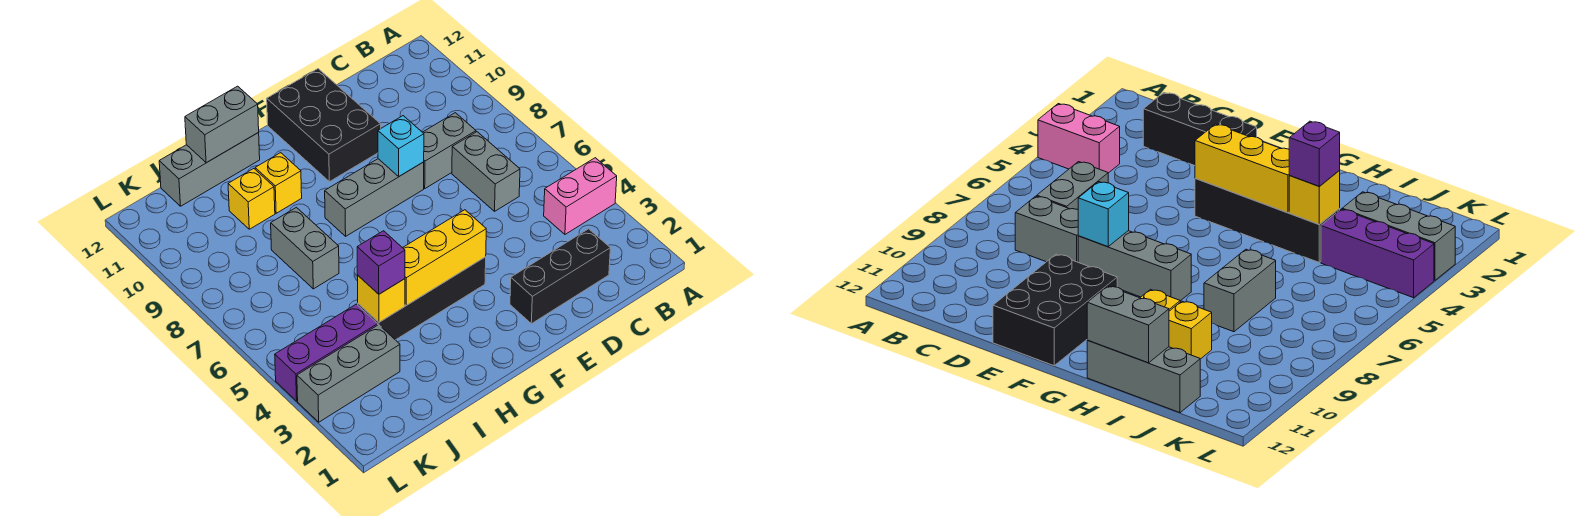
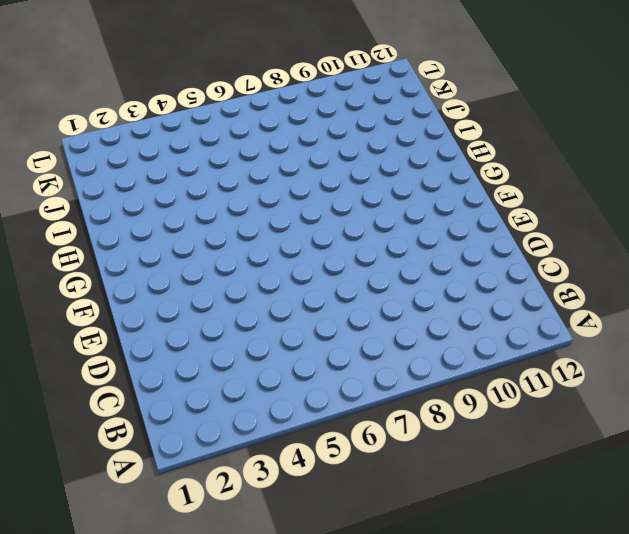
none -> pink 1x2 brick [544,158,617,234]
none -> black 1x3 brick [510,229,610,324]
none -> grey 1x2 brick [452,132,520,211]

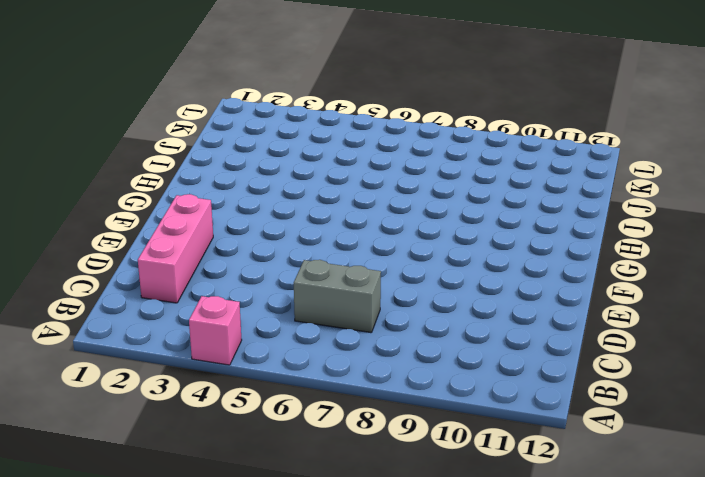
pink 1x1 brick [189,296,242,365] -> pink 1x2 brick [544,158,617,234]
pink 1x3 brick [138,194,213,303] -> black 1x3 brick [510,229,610,324]
none -> grey 1x2 brick [423,113,476,188]
none -> grey 1x3 brick [325,159,424,236]
none -> black 2x3 brick [267,69,381,182]

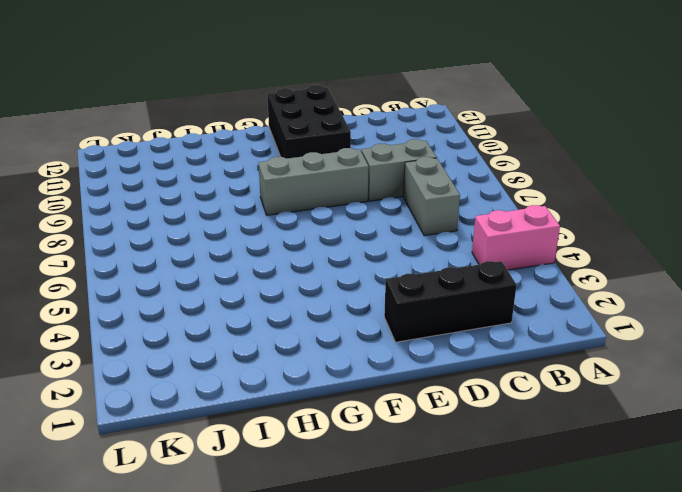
none -> black 1x4 brick [358,257,486,340]
none -> yellow 1x1 brick [255,153,302,213]
none -> grey 1x3 brick [159,133,260,206]

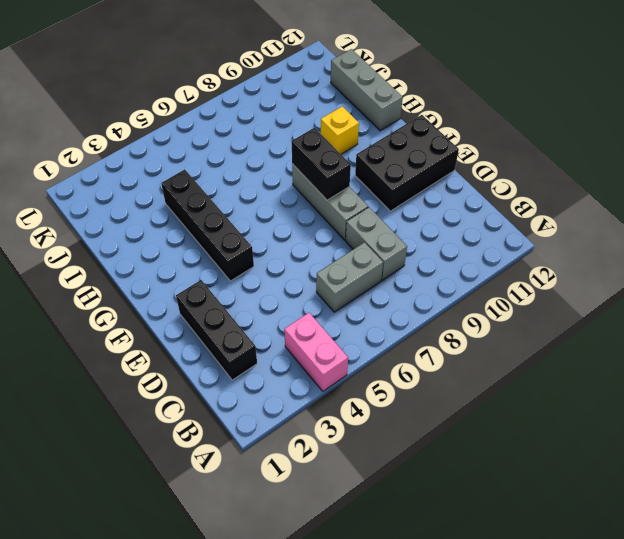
black 1x2 brick [292,128,351,200] -> none
none -> grey 1x2 brick [271,207,339,289]
none -> yellow 1x1 brick [228,169,275,229]
none -> grey 1x3 brick [297,325,400,422]

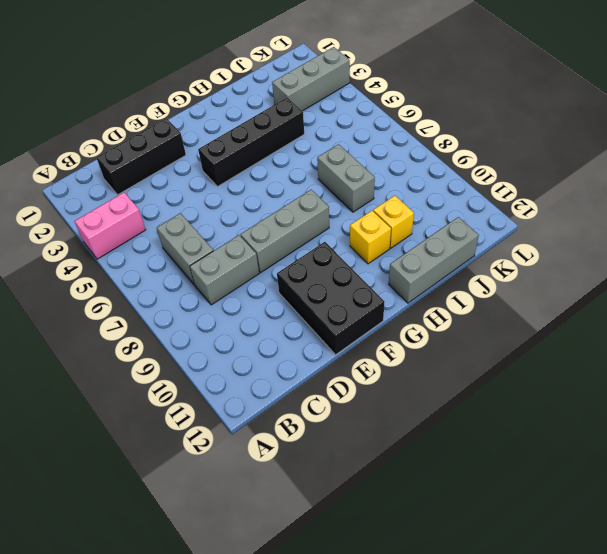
none -> purple 1x3 brick [275,304,378,401]
none -> cyan 1x1 brick [378,116,424,176]
none -> yellow 1x3 brick [403,210,486,305]

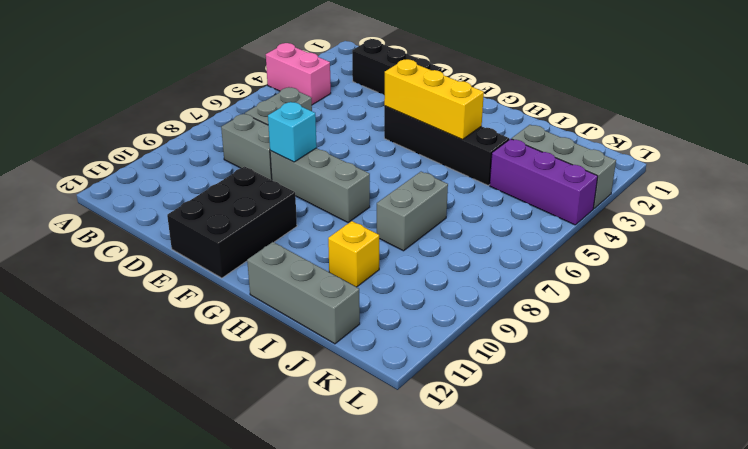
none -> yellow 1x1 brick [255,153,302,213]
none -> grey 1x2 brick [185,86,259,163]
none -> yellow 1x1 brick [357,275,405,322]

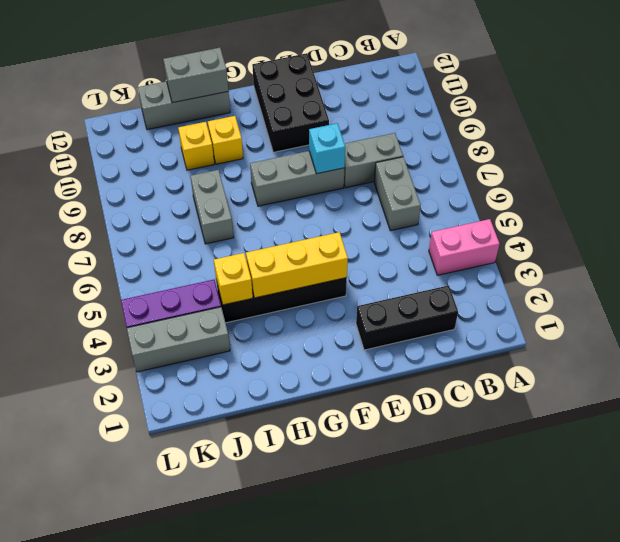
none -> purple 1x1 brick [357,231,405,294]

